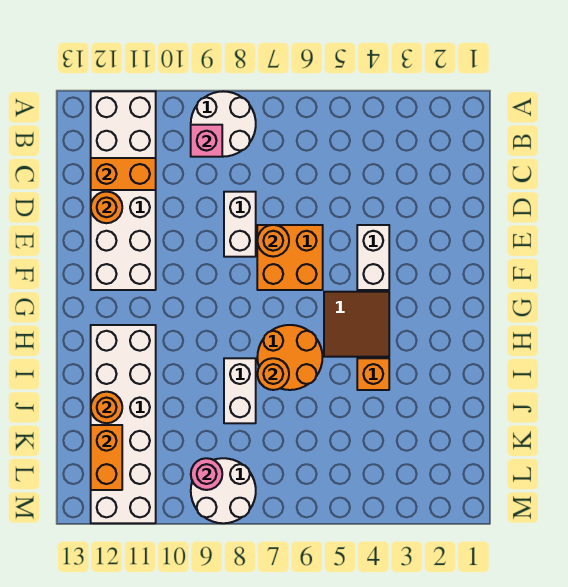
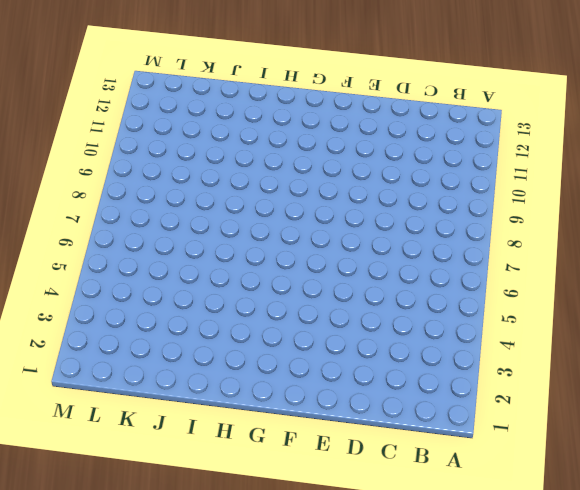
none -> white 2x2 round brick [191,91,256,157]
none -> white 2x6 brick [91,91,156,290]
none -> white 1x2 brick [224,192,256,257]

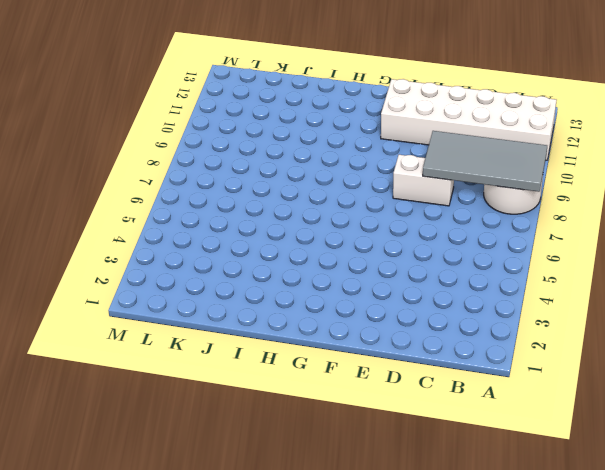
grey 2x4 tile [423,131,547,192] -> pink 1x1 brick [191,125,222,157]
none -> white 1x2 brick [357,225,389,290]
none -> orange 2x2 brick [257,225,323,290]
none -> brown 2x2 tile [324,292,389,357]

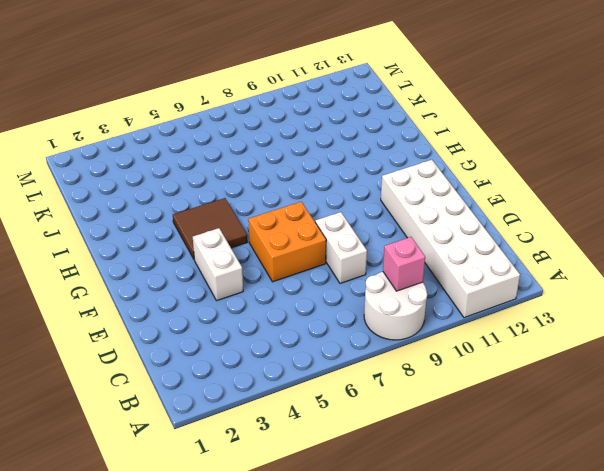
none -> orange 2x2 round brick [257,325,322,390]
none -> white 2x6 brick [91,325,156,523]
none -> orange 1x1 brick [357,358,389,390]

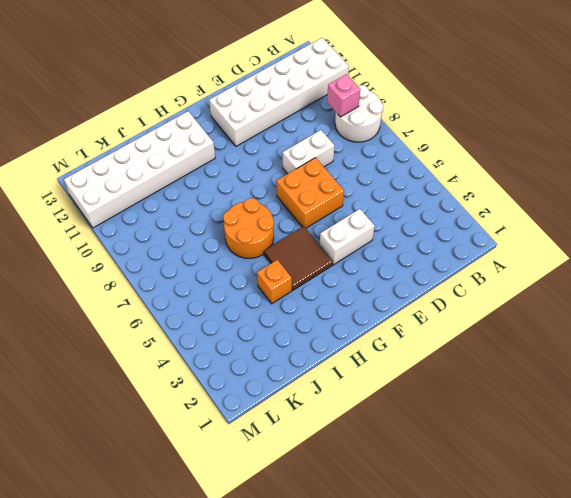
none -> white 1x2 brick [224,358,256,423]
none -> white 2x2 round brick [191,458,256,523]
none -> orange 1x2 brick [91,158,156,190]

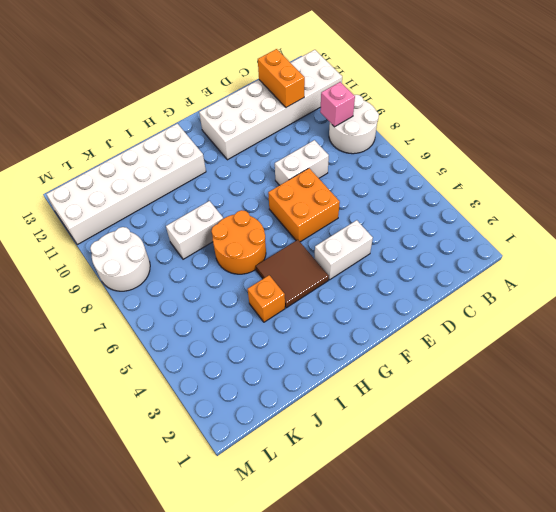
none -> orange 1x1 round brick [91,192,122,223]
none -> orange 1x1 round brick [257,225,289,257]
none -> orange 1x1 round brick [257,358,289,390]

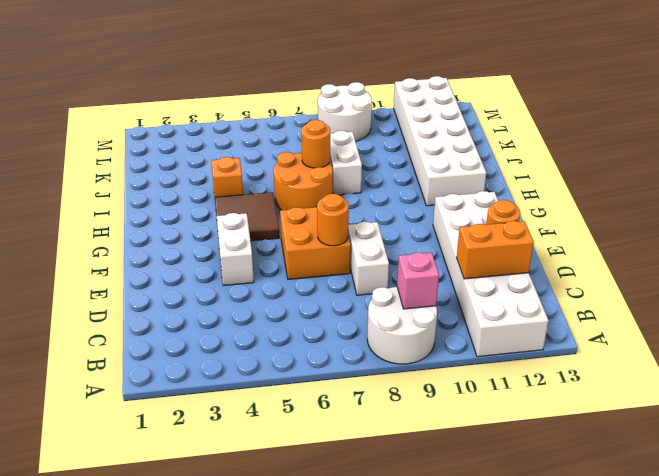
none -> orange 1x1 round brick [91,392,122,423]
none -> orange 1x2 brick [91,425,122,490]
none -> pink 1x1 round brick [191,458,222,490]

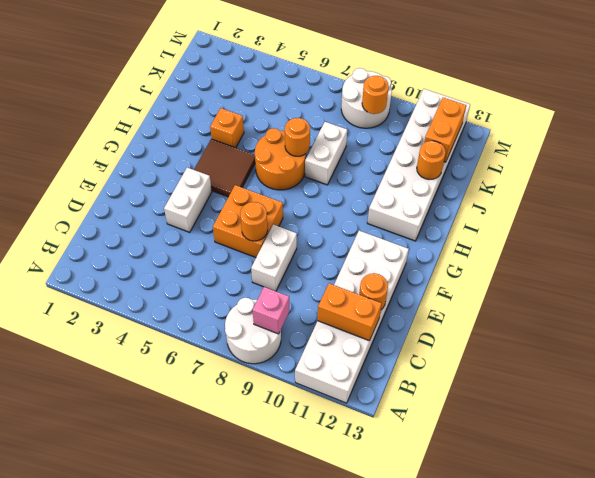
orange 1x1 round brick [362,76,389,114] -> pink 1x1 round brick [191,458,222,490]

